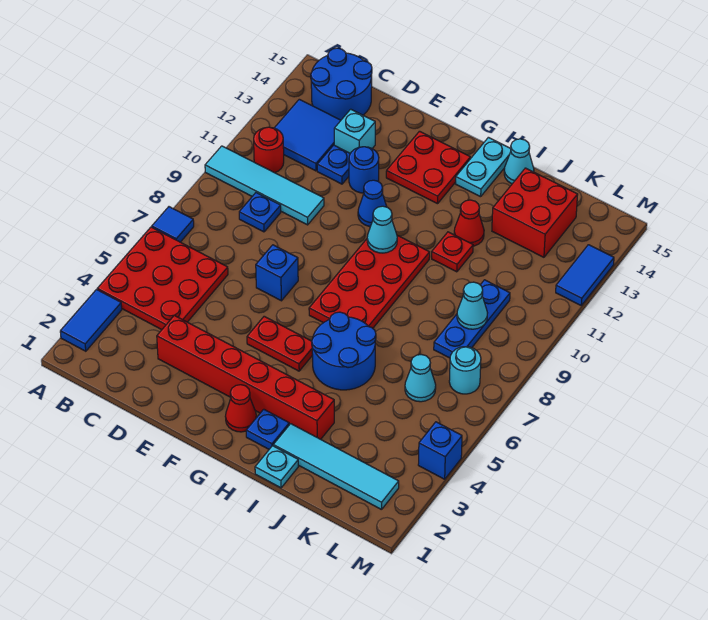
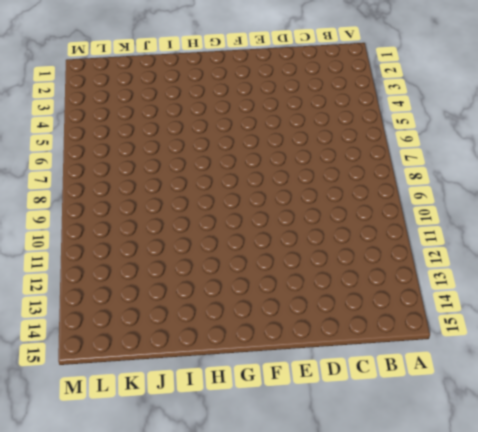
none -> blue 1x2 tile [60,290,122,351]
none -> red 3x3 plate [97,227,228,330]
none -> blue 1x1 tile [152,207,194,242]
none -> cyan 1x4 tile [205,146,324,225]

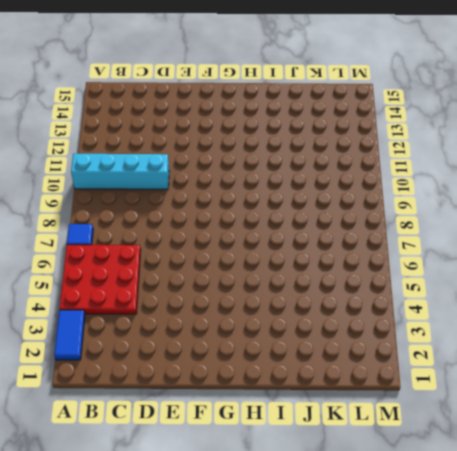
cyan 1x4 brick [71,154,169,189] -> cyan 1x4 tile [205,146,324,225]
none -> red 1x1 round brick [254,127,284,173]
none -> blue 2x2 tile [275,99,341,171]
none -> blue 2x2 round brick [311,48,372,120]
none -> blue 1x1 plate [239,193,281,232]

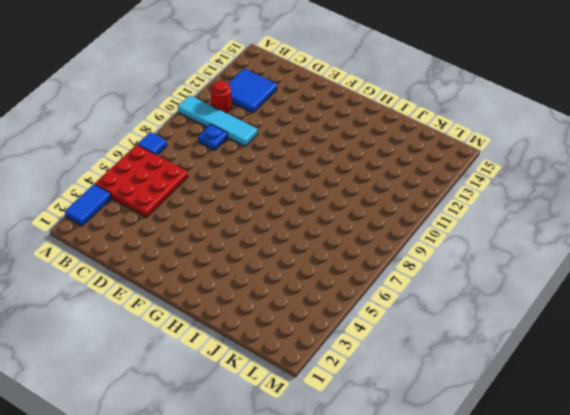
none -> blue 2x2 round brick [311,48,372,120]
none -> red 1x6 brick [157,315,334,439]
none -> blue 1x1 plate [317,145,350,184]
none -> cyan 1x1 brick [334,109,375,153]

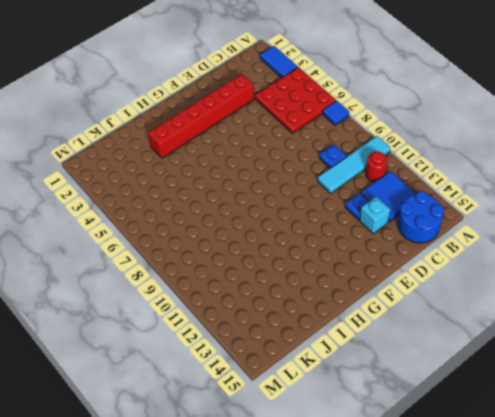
none -> blue 1x1 brick [256,245,298,301]
none -> blue 1x1 round brick [349,147,379,193]
none -> red 1x2 plate [247,316,313,371]
none -> blue 1x1 cone [358,180,387,227]

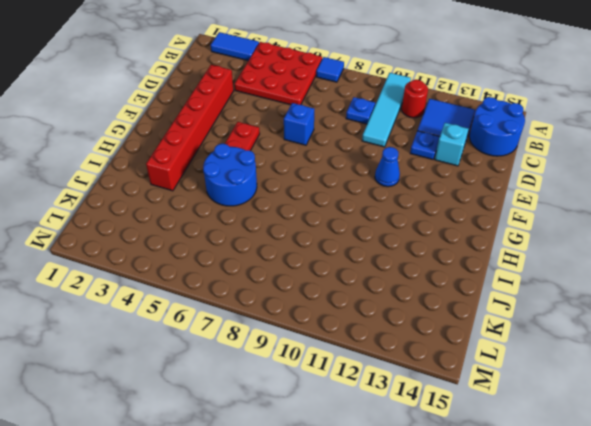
none -> blue 1x1 round brick [349,147,379,193]
none -> red 2x2 plate [386,131,470,204]
none -> red 1x1 cone [225,385,256,432]
none -> red 2x4 plate [309,235,430,328]

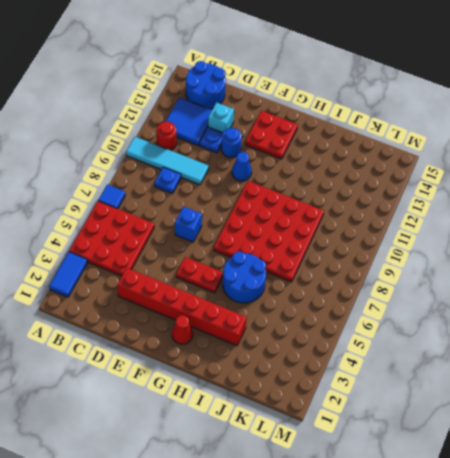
red 4x4 plate [214,181,324,282] -> red 2x4 plate [309,235,430,328]
none -> blue 1x1 plate [246,409,289,449]
none -> cyan 1x2 plate [456,137,511,197]
none -> cyan 1x1 plate [255,446,298,488]
none -> cyan 1x4 tile [273,424,399,510]

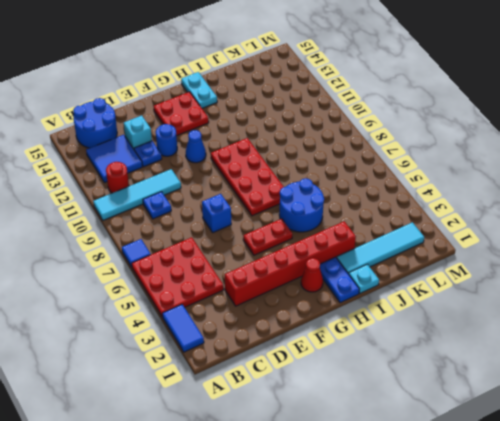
blue 1x2 plate [320,257,359,303] -> blue 1x1 plate [246,409,289,449]
none -> red 1x1 plate [432,232,473,272]
none -> red 1x1 cone [454,200,484,246]
none -> cyan 1x1 cone [504,139,534,184]
none -> red 2x2 brick [492,168,578,257]

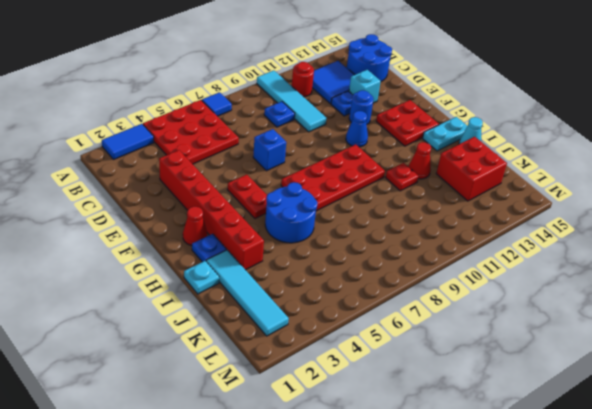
none -> cyan 1x1 cone [405,355,436,402]
none -> blue 1x3 plate [434,280,510,358]
none -> cyan 1x1 round brick [449,347,481,394]
none -> blue 1x1 brick [418,422,462,479]

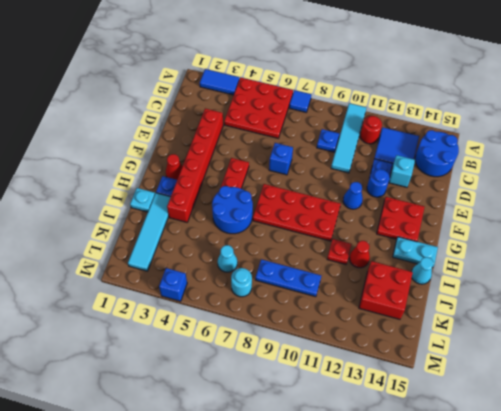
none -> blue 1x2 tile [556,245,614,305]
none -> cyan 1x1 cone [367,206,397,253]
none -> cyan 1x1 cone [457,282,487,329]

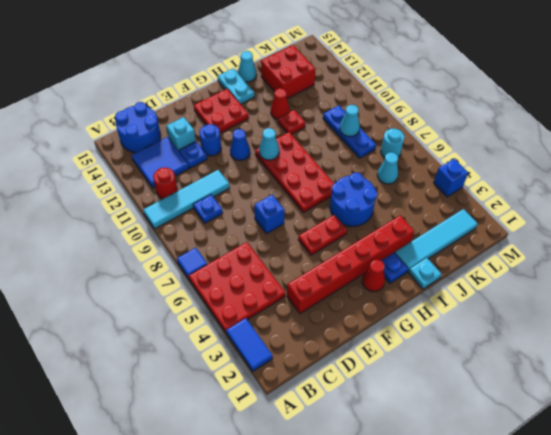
none -> blue 1x2 tile [556,245,614,305]

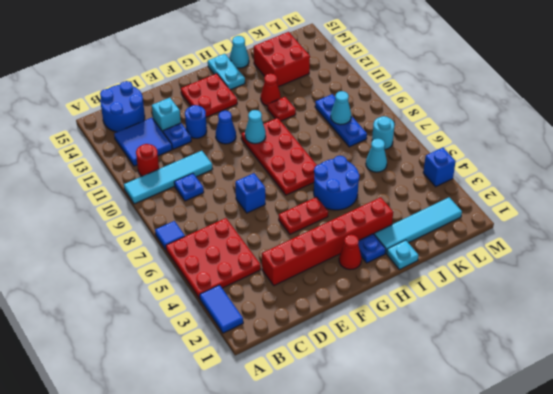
none -> blue 1x2 tile [556,245,614,305]

